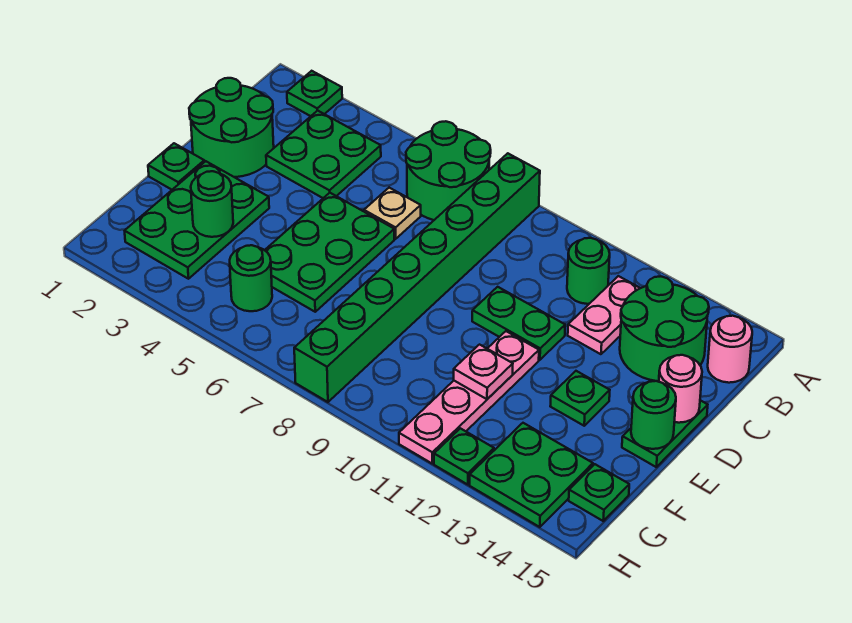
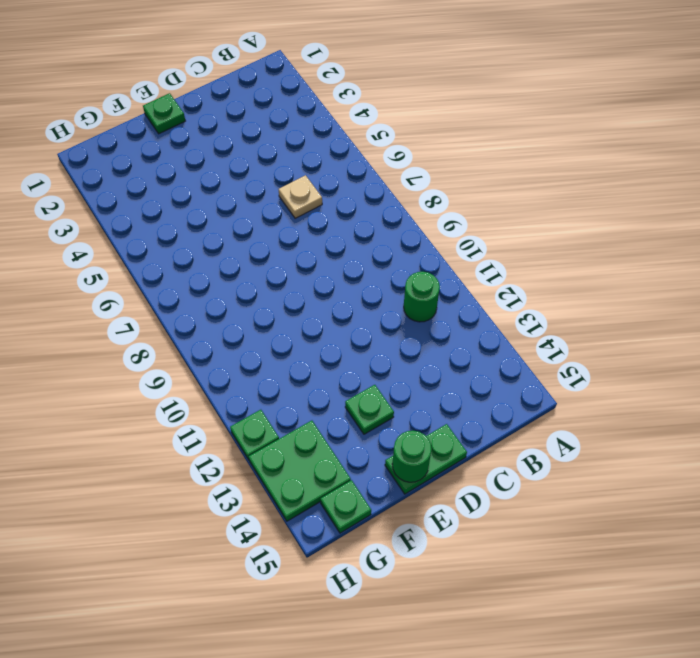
none -> green 1x1 plate [287,71,342,116]
none -> green 2x2 round brick [406,121,491,220]
none -> green 1x8 brick [294,153,540,402]

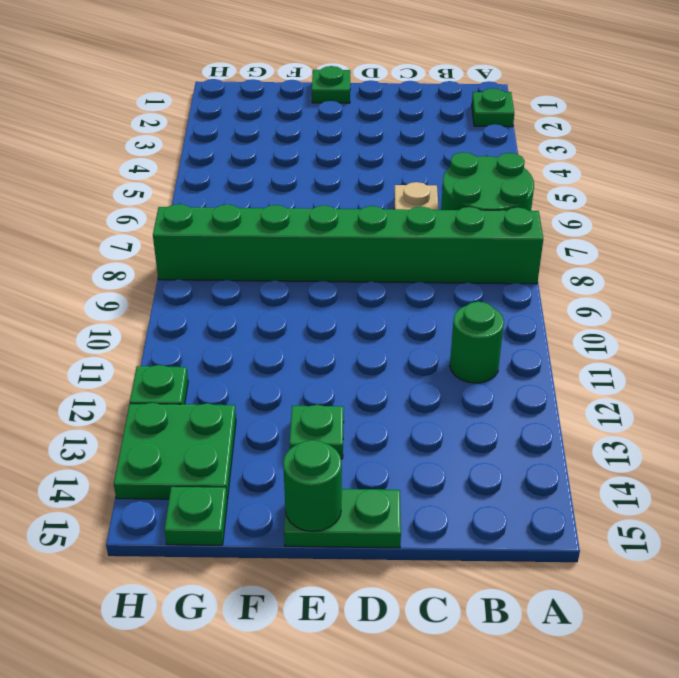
none -> green 2x2 plate [266,111,381,198]
none -> pink 1x2 plate [568,276,640,354]
none -> green 2x2 round brick [620,277,709,381]

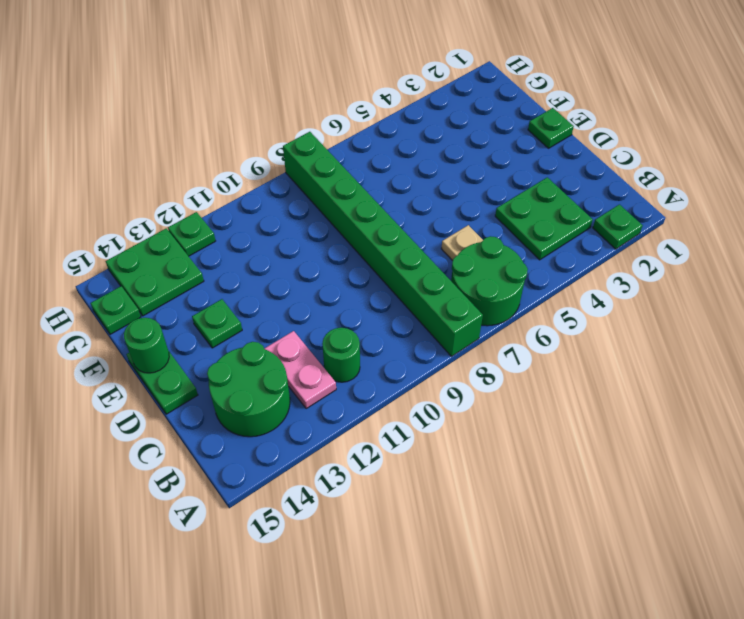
none -> pink 1x1 round brick [708,316,752,383]
none -> green 2x2 round brick [189,78,274,177]
none -> green 2x3 plate [265,193,394,312]

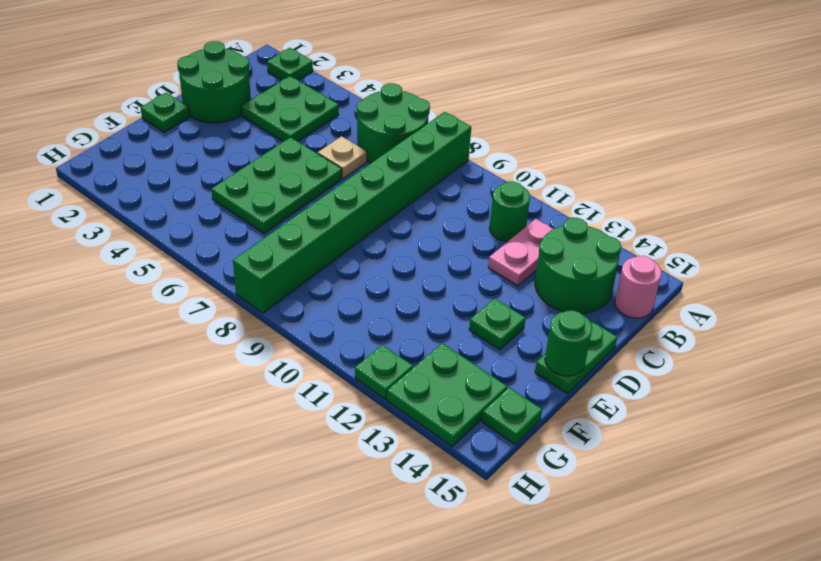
none -> green 1x2 plate [472,287,565,360]
none -> green 2x3 plate [125,161,269,279]
none -> pink 1x4 plate [399,331,539,463]

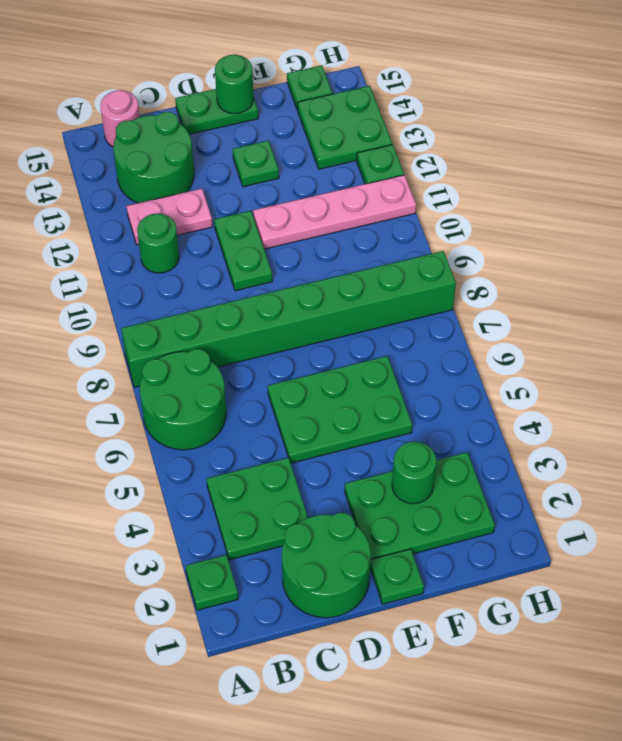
none -> tan 1x1 plate [364,188,421,239]
none -> green 1x1 round brick [230,245,272,311]
none -> pink 1x1 round brick [658,355,702,423]

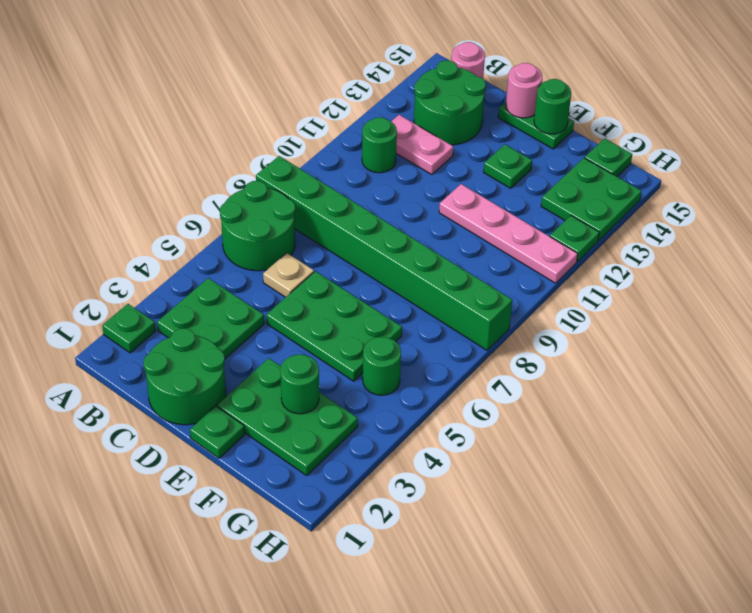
none -> green 1x2 plate [472,287,565,360]
none -> pink 1x1 plate [454,345,513,399]

